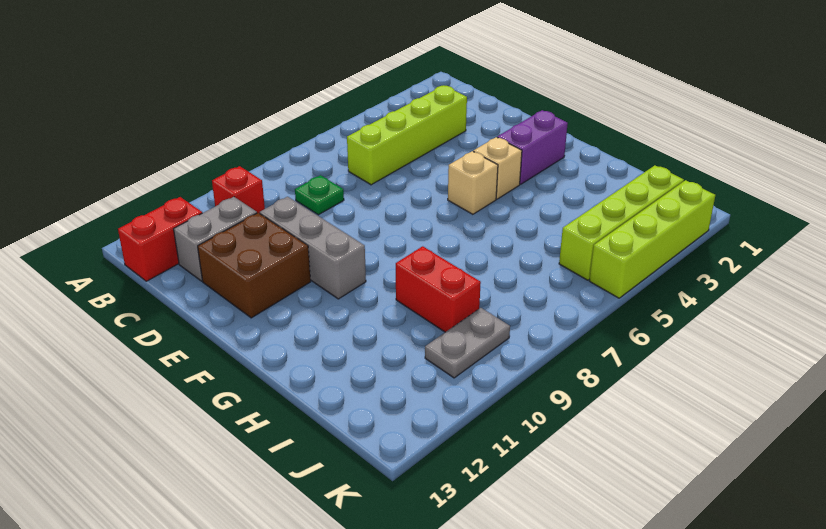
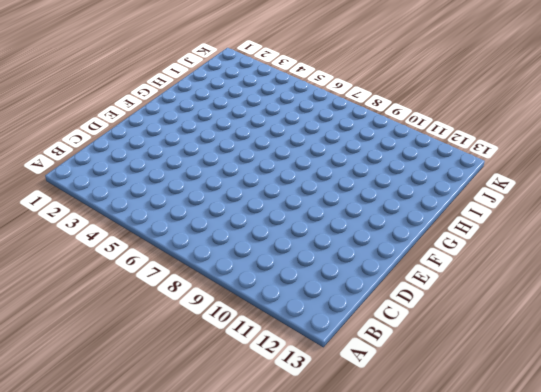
none -> red 1x1 brick [212,166,265,213]
none -> red 1x2 brick [118,197,202,281]
none -> lime 1x4 brick [347,86,467,185]

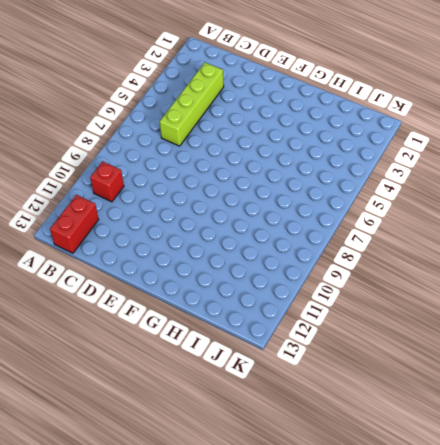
none -> green 1x1 plate [295,175,344,215]
none -> grey 1x2 brick [174,197,257,281]
none -> grey 1x3 brick [260,197,366,299]

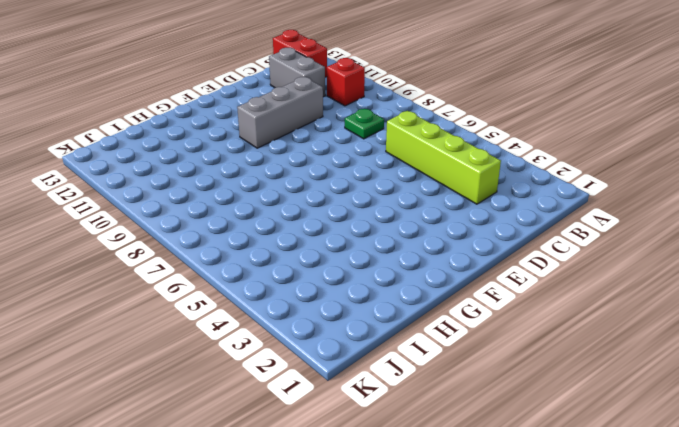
none -> brown 2x2 brick [198,213,311,318]
none -> purple 1x2 brick [497,110,568,184]
none -> tan 1x1 brick [473,137,522,199]

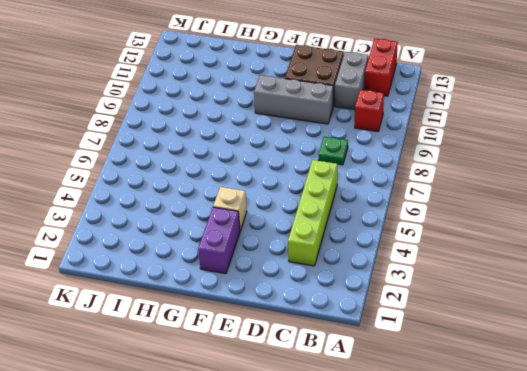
none -> tan 1x1 brick [448,151,498,214]
none -> red 1x2 brick [396,246,481,332]
none -> lime 1x4 brick [559,165,684,280]

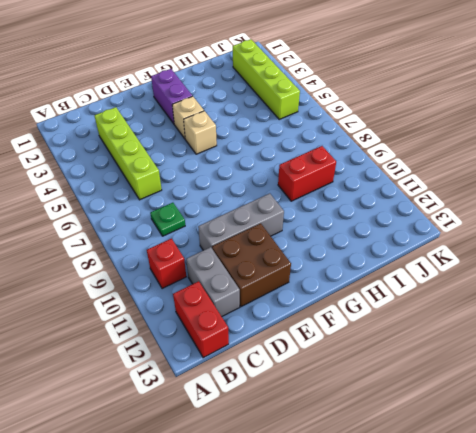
none -> grey 1x2 plate [425,308,510,378]
none -> lime 1x4 brick [589,180,715,298]

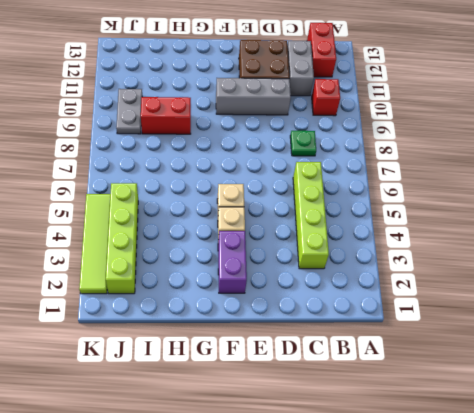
lime 1x4 tile [79,194,110,294] -> lime 1x4 brick [589,180,715,298]

